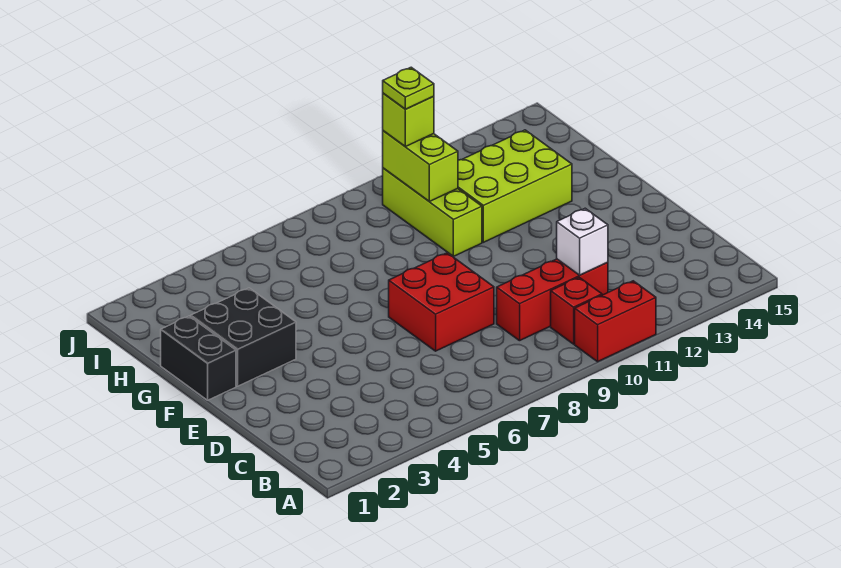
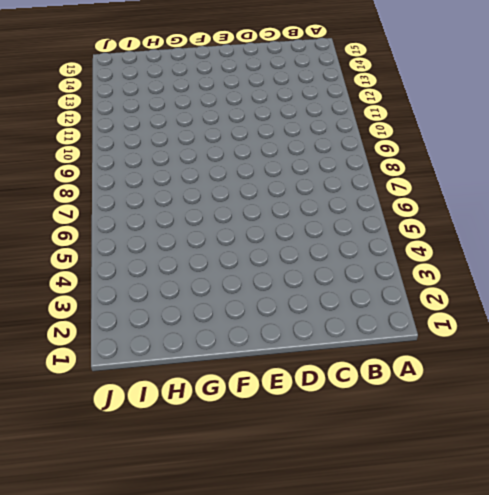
none -> red 1x2 brick [575,281,656,362]
none -> red 1x1 brick [551,277,602,344]
none -> red 1x3 brick [497,259,608,341]

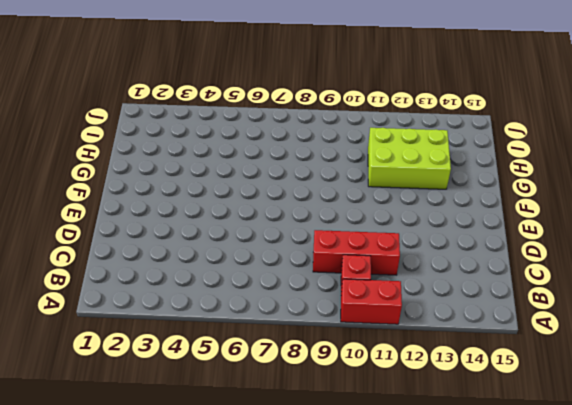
none -> red 2x2 brick [389,253,494,351]
none -> black 1x2 brick [161,316,236,400]
none -> black 2x2 brick [191,288,296,386]

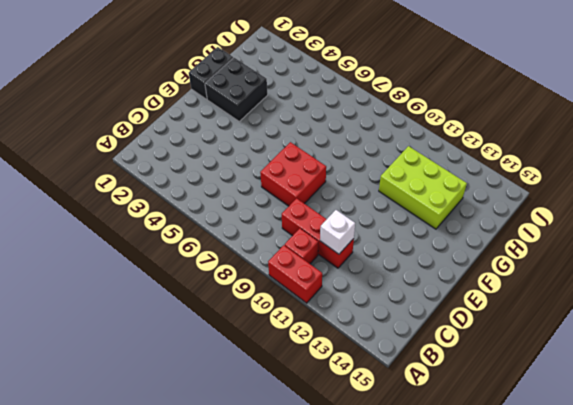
none -> lime 1x3 brick [383,168,482,256]
none -> lime 1x2 brick [383,131,458,202]
none -> lime 1x1 brick [383,93,434,147]

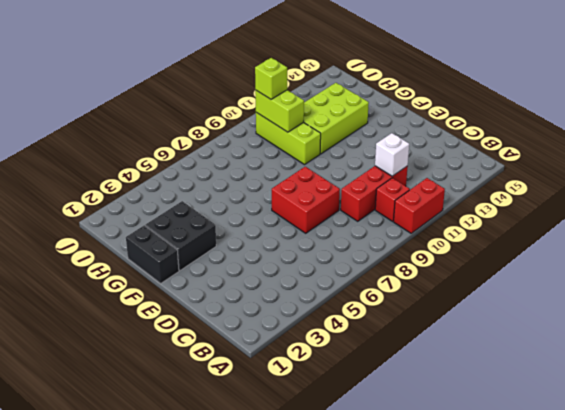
none -> lime 1x1 plate [383,67,434,109]

